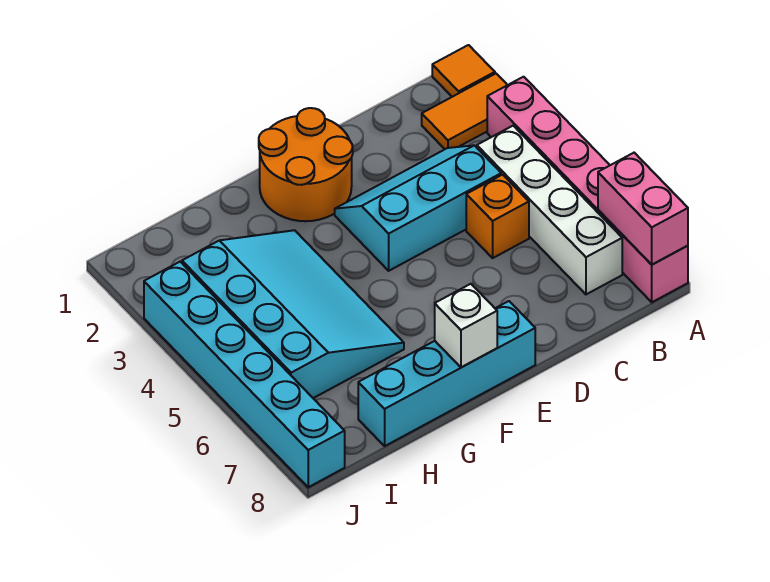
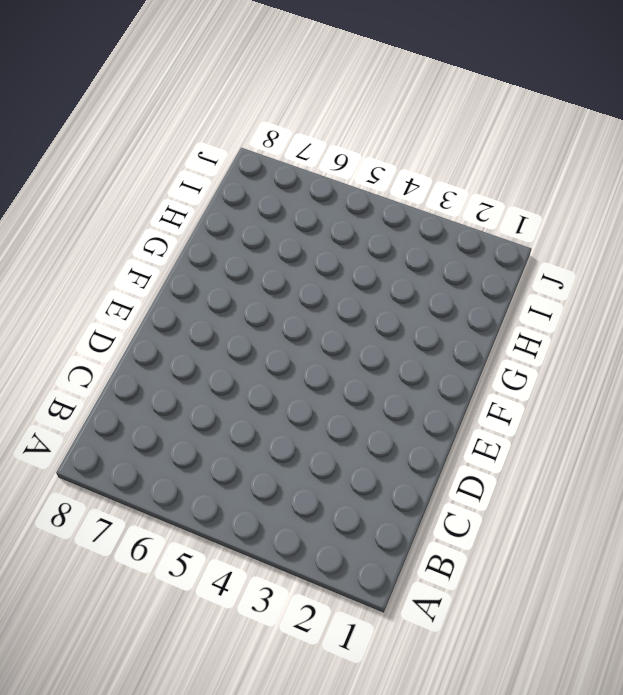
none -> orange 1x1 tile [432,45,495,97]
none -> orange 1x2 tile [422,74,507,149]
none -> pink 1x6 brick [487,77,688,302]

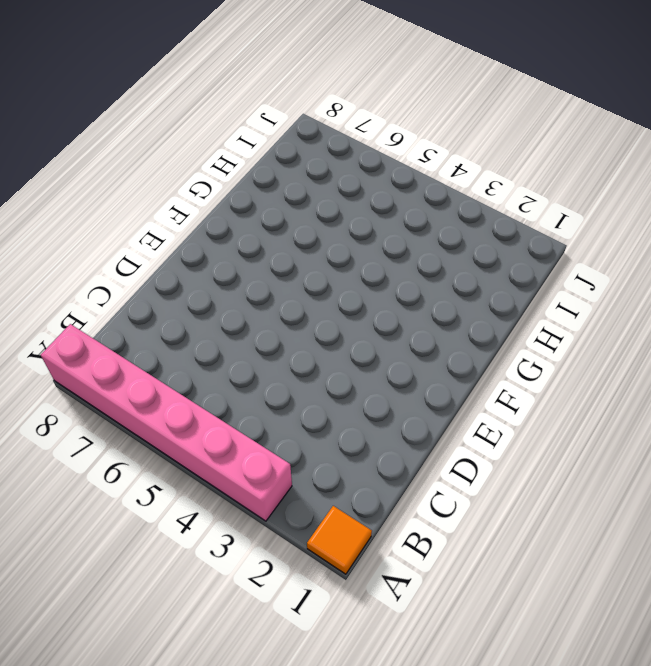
none -> orange 1x2 tile [422,74,507,149]
none -> white 1x4 brick [477,126,622,294]
none -> cyan 2x3 slope [335,145,501,271]

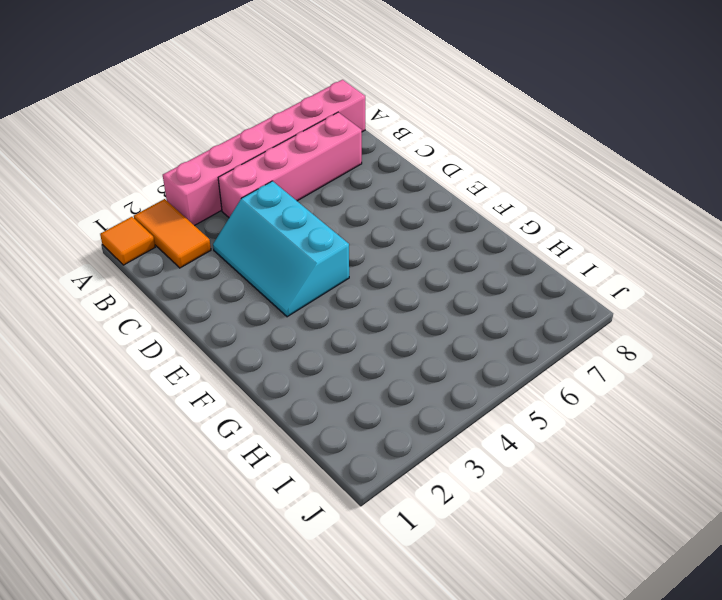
pink 1x4 brick [218,112,362,217] -> white 1x4 brick [477,126,622,294]
none -> orange 1x1 brick [466,175,529,258]
none -> orange 2x2 round brick [259,108,353,221]
none -> cyan 1x4 brick [358,301,535,446]

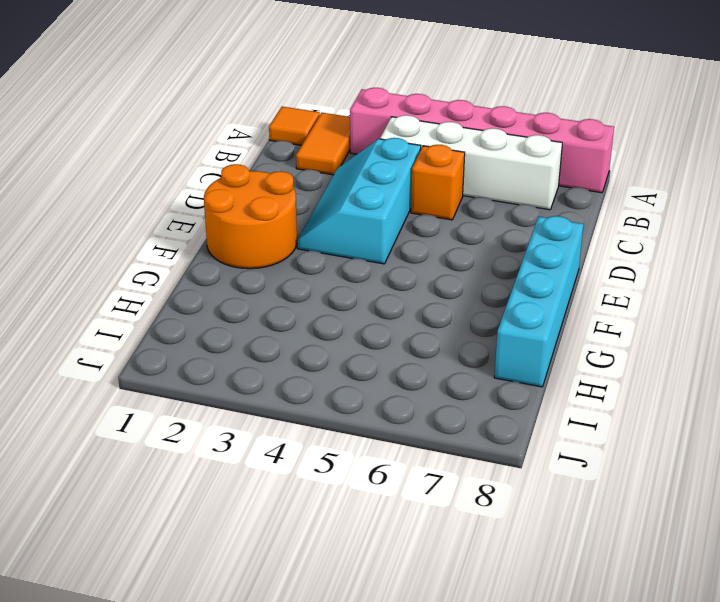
none -> cyan 3x4 slope [182,230,404,398]
none -> cyan 1x6 brick [144,262,345,487]
none -> pink 1x2 brick [598,153,688,265]

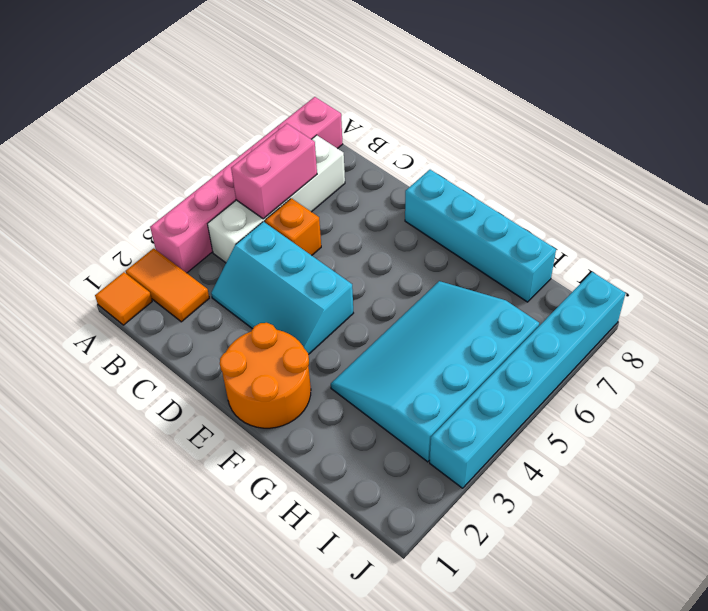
pink 1x2 brick [231,124,317,219] -> pink 1x2 brick moved to [598,153,688,265]
none -> white 1x1 brick [435,284,497,367]

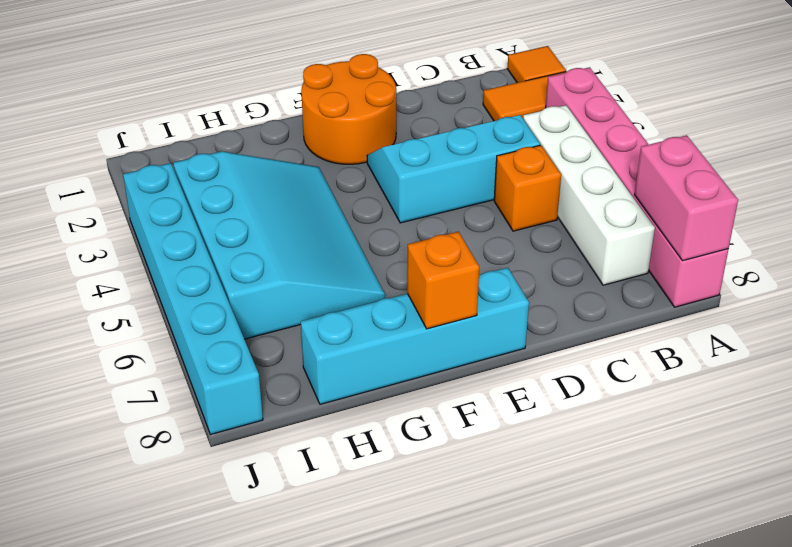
orange 1x1 brick [407,232,479,329] -> white 1x1 brick [435,284,497,367]

